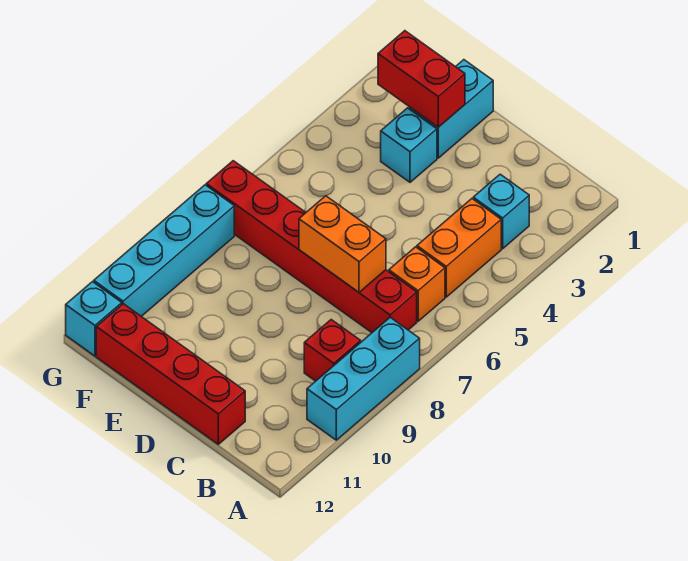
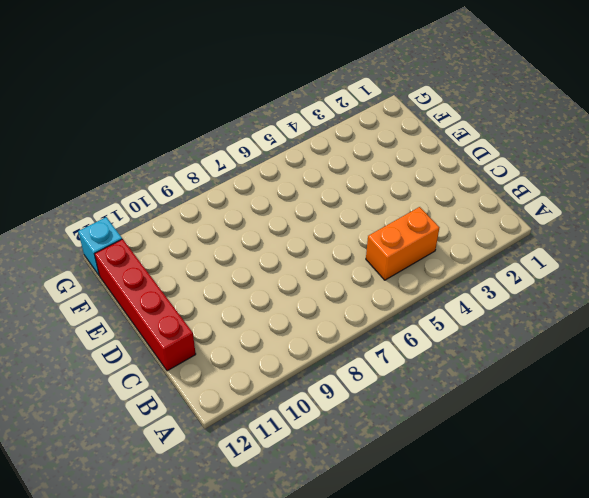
none -> cyan 1x3 brick [307,317,420,440]
none -> cyan 1x1 brick [473,174,529,249]
none -> orange 1x1 brick [389,247,445,321]

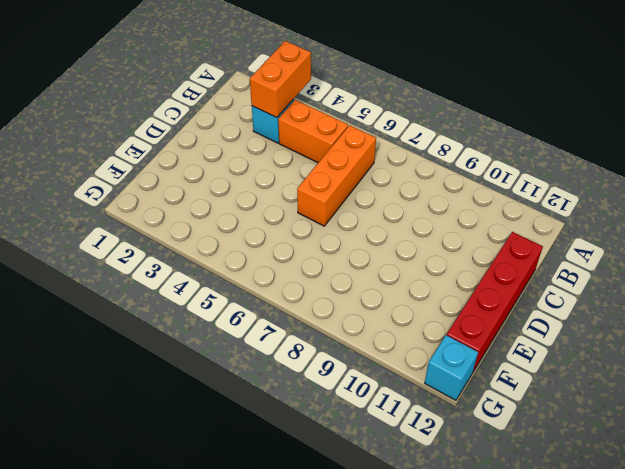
orange 1x2 brick [250,41,311,118] -> orange 1x2 brick moved to [299,196,386,292]
orange 1x3 brick [297,125,376,226] -> orange 1x1 brick [389,247,445,321]
none -> cyan 1x3 brick [307,317,420,440]
none -> red 1x6 brick [206,161,417,333]
none -> red 1x1 brick [304,320,361,381]

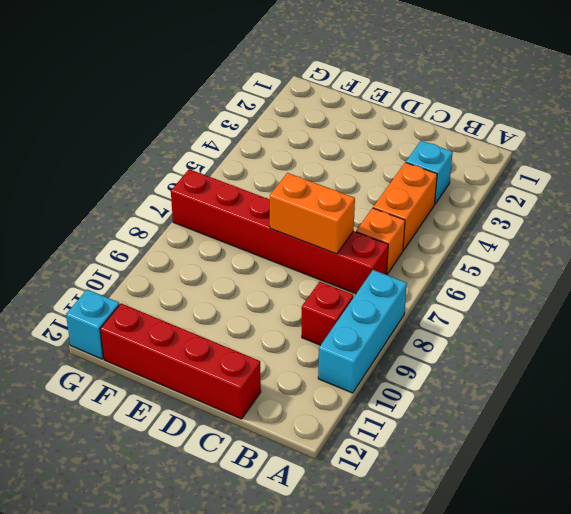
none -> cyan 1x2 brick [409,60,493,158]
none -> cyan 1x1 brick [381,108,437,182]
none -> cyan 1x4 brick [94,185,234,316]

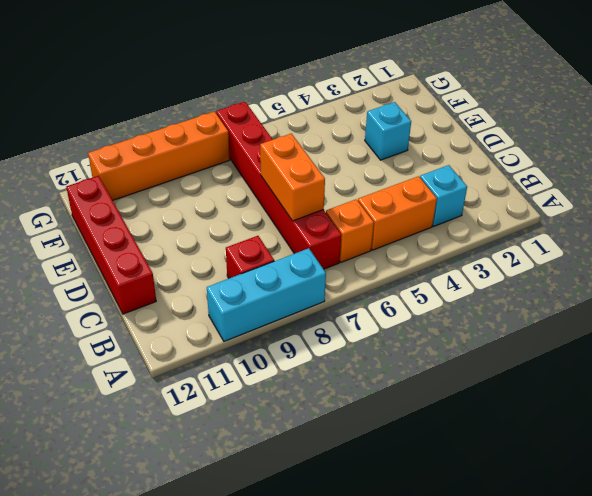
orange 1x4 brick [88,112,230,200] -> cyan 1x4 brick [94,185,234,316]
none -> cyan 1x2 brick [409,60,493,158]
none -> cyan 1x1 brick [66,282,122,356]
none -> red 1x2 brick [378,31,465,127]

